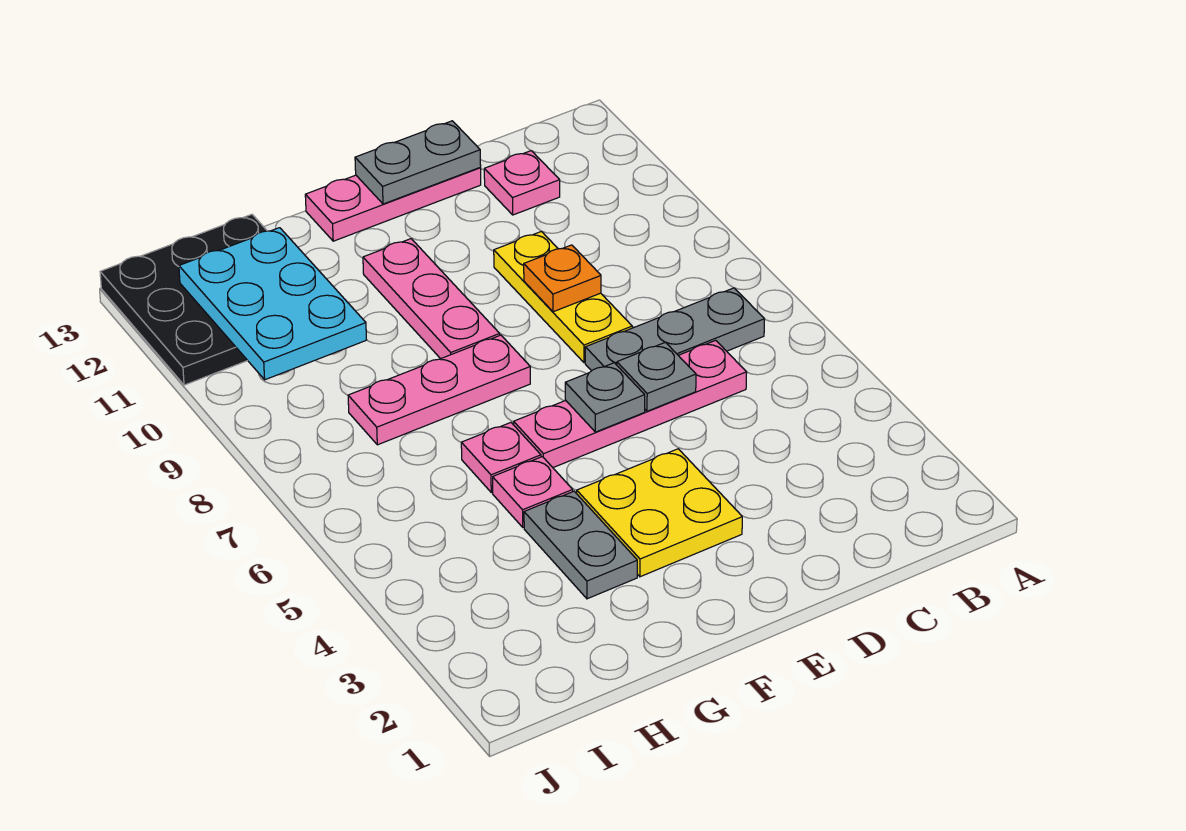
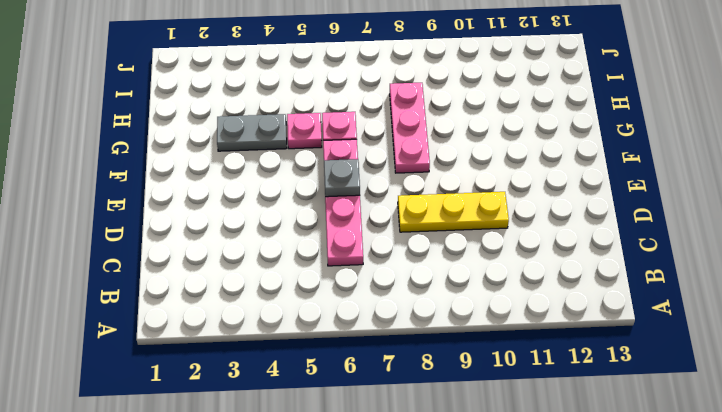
none -> grey 1x3 plate [585,288,765,371]
none -> pink 1x1 plate [484,151,560,215]
none -> pink 1x3 plate [305,168,481,241]

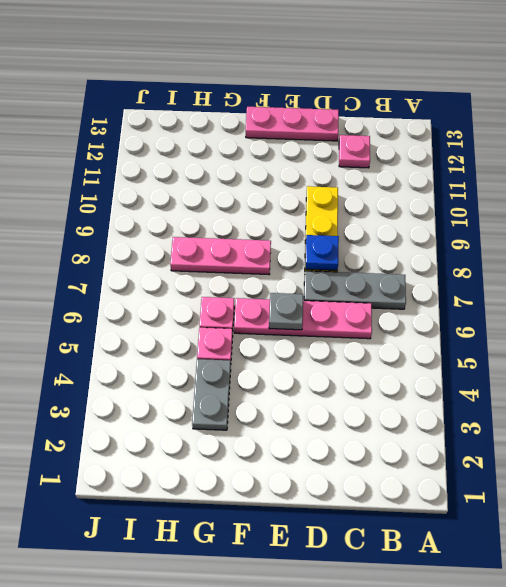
blue 1x1 plate [305,235,339,270] -> none
none -> yellow 2x2 plate [577,449,742,577]
none -> pink 1x3 plate [363,239,500,359]
none -> black 3x3 plate [100,214,267,385]

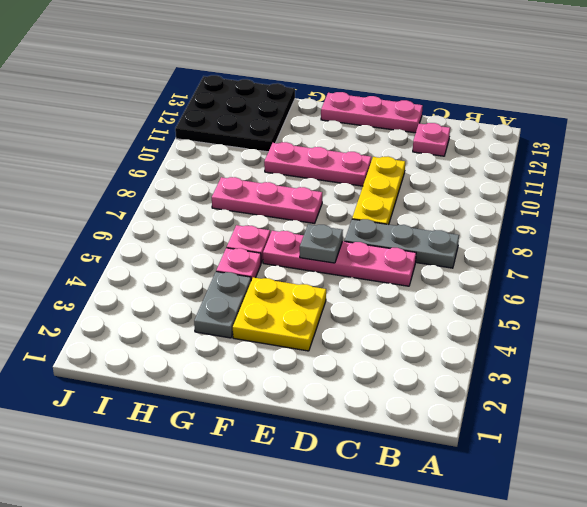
pink 1x3 plate [264,142,371,186] -> pink 1x3 plate turned to [363,239,500,359]
none -> grey 1x1 plate [617,342,696,411]
none -> orange 1x1 plate [524,245,601,312]
none -> grey 1x2 plate [355,121,481,204]

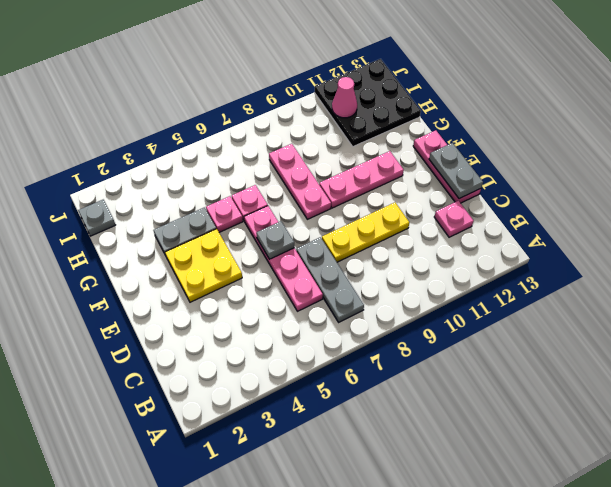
grey 1x1 plate [78,200,115,236] -> grey 1x1 plate moved to [617,342,696,411]
pink 1x1 cone [332,77,357,118] -> cyan 2x3 plate [179,228,366,380]
none -> orange 1x1 plate [524,245,601,312]

